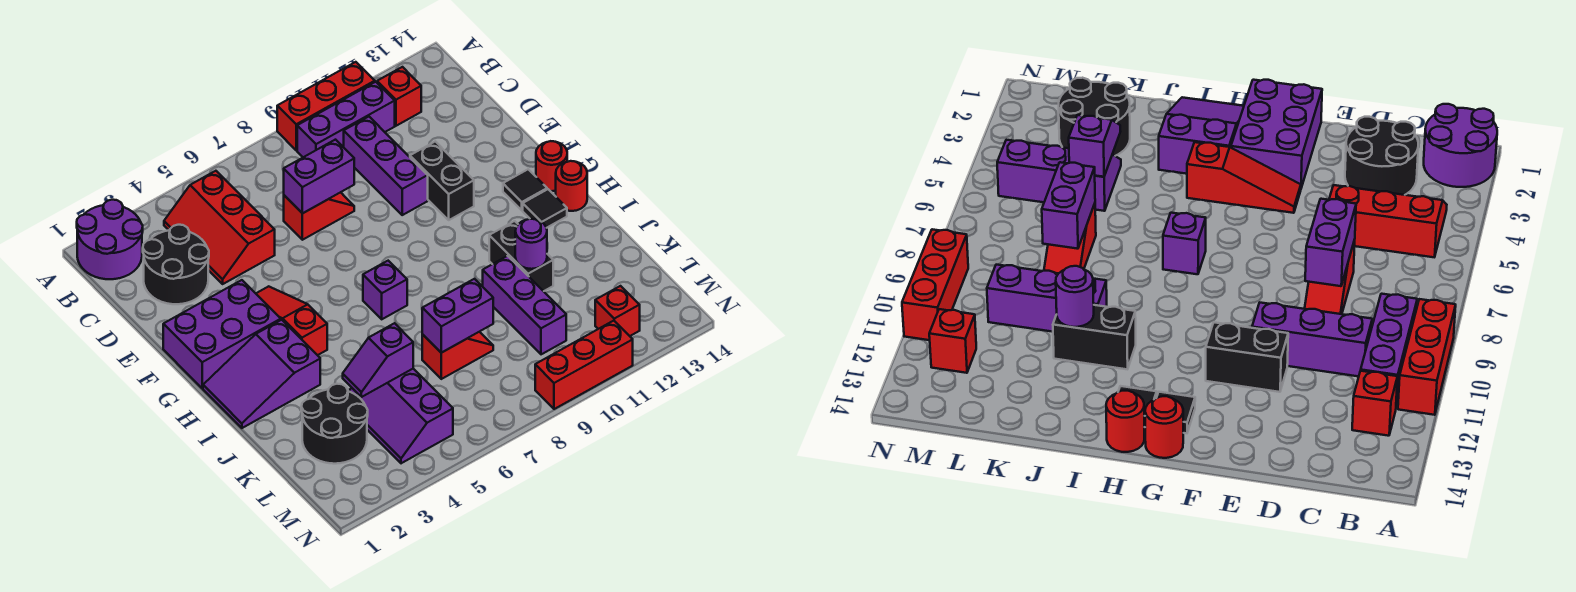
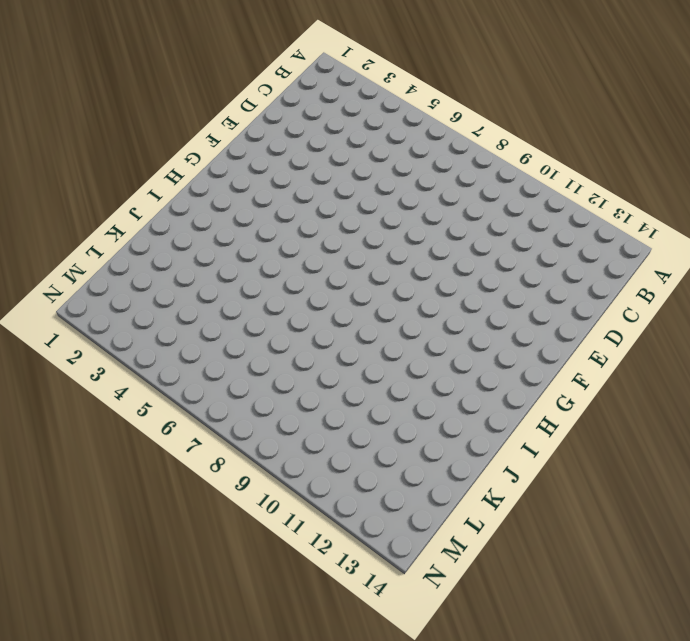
none -> purple 2x2 round brick [77,200,143,279]
none -> red 1x3 brick [277,62,375,150]
none -> red 2x3 slope [164,171,275,284]

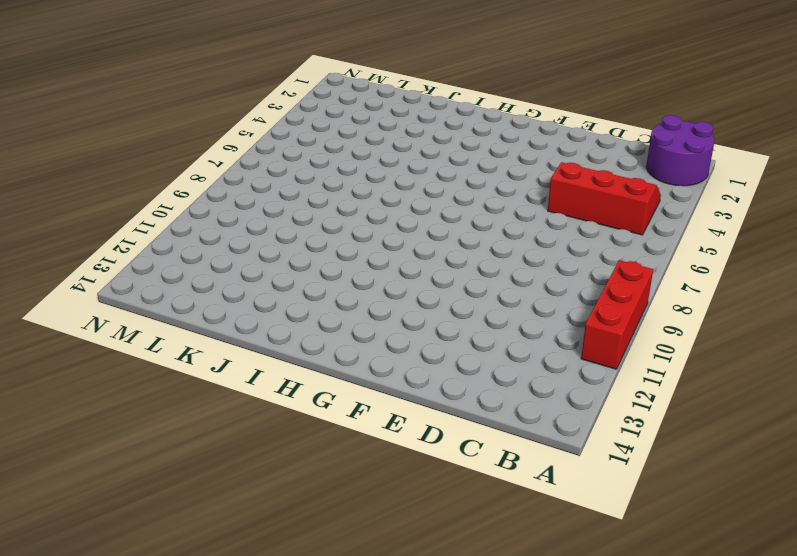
none -> purple 1x3 brick [297,82,395,157]
none -> red 1x1 brick [377,67,421,126]
none -> black 2x2 round brick [143,225,209,304]

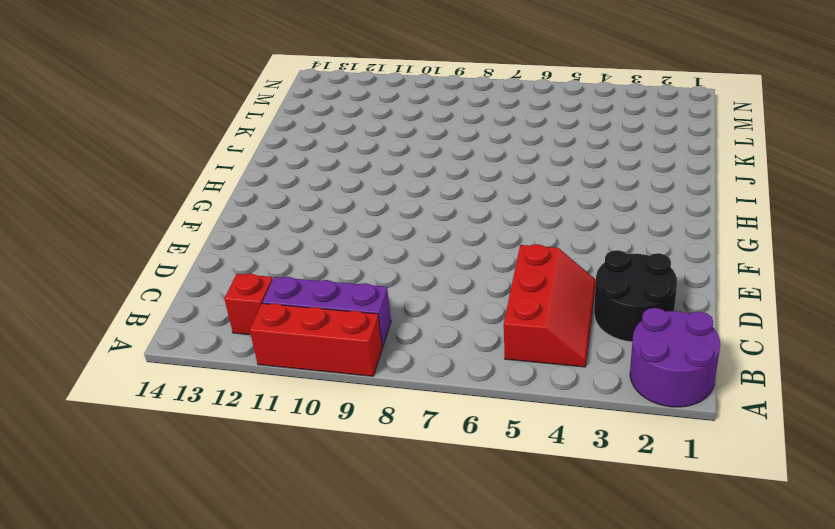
none -> purple 1x3 brick [344,117,428,215]
none -> red 1x2 slope [284,192,354,240]
none -> black 1x2 brick [410,141,474,220]

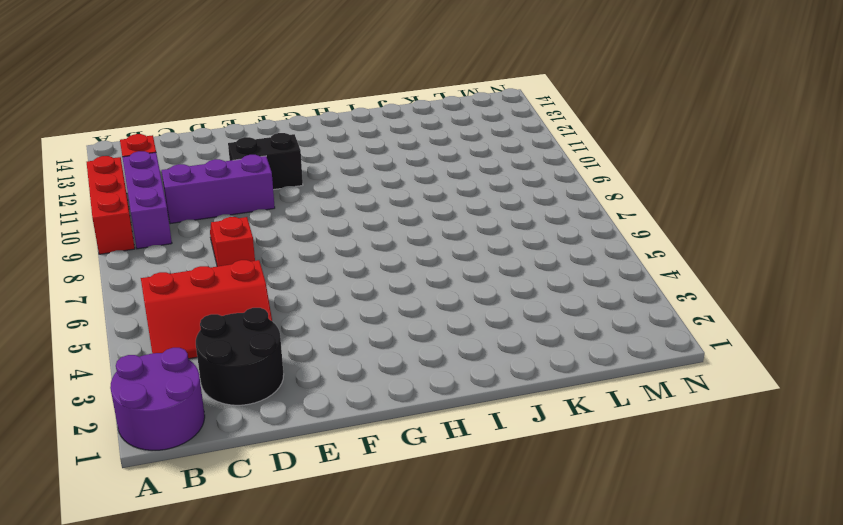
none -> purple 2x3 brick [163,280,281,388]
none -> red 1x3 slope [256,286,327,355]
none -> black 1x1 tile [503,169,547,210]

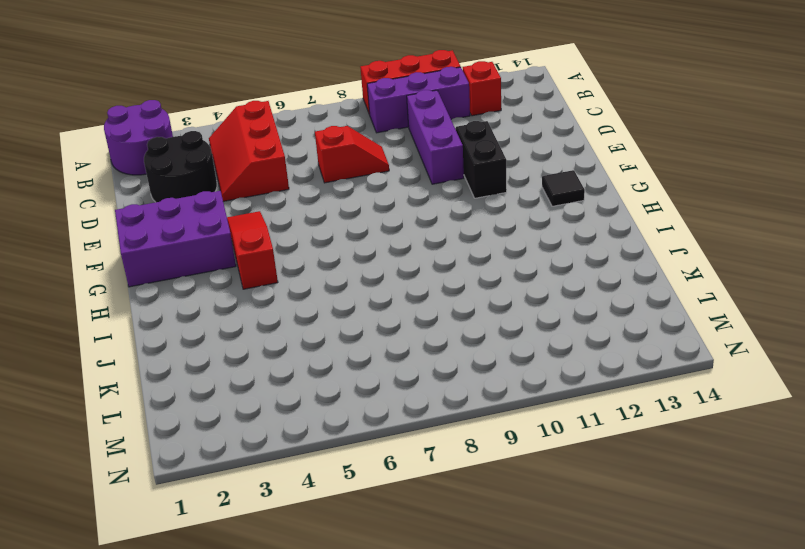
none -> red 1x1 round brick [536,141,567,191]
none -> purple 2x3 slope [203,320,320,428]
none -> purple 1x1 brick [363,261,407,319]

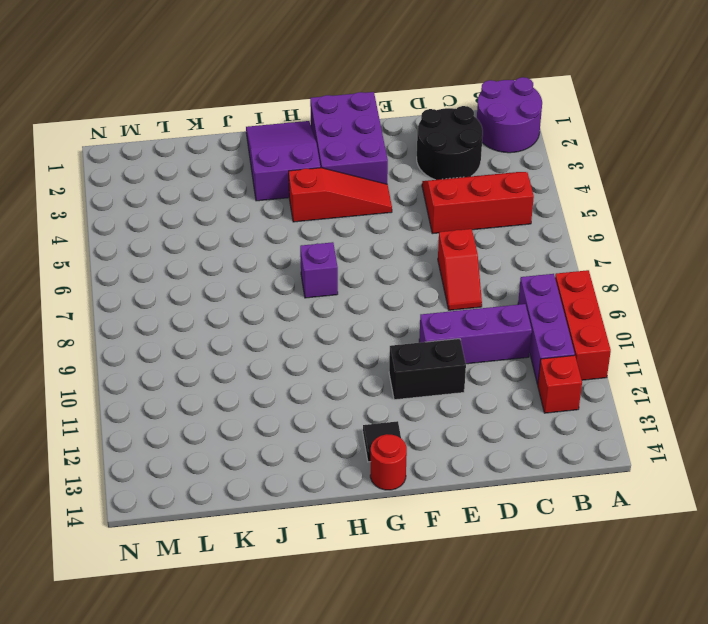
none -> black 1x1 tile [523,189,567,228]
none -> red 1x1 round brick [556,161,587,211]
none -> black 1x2 brick [489,221,553,291]

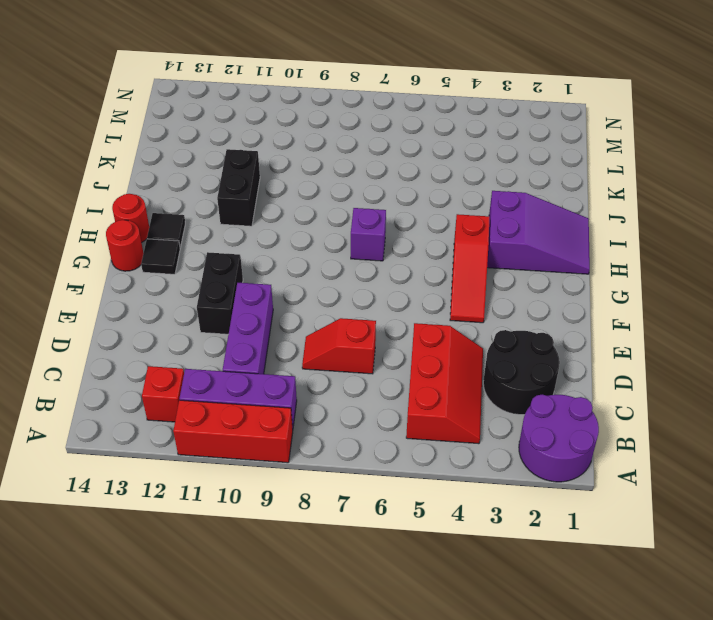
none -> purple 2x3 brick [163,280,281,388]
none -> purple 1x3 brick [483,256,566,354]
none -> black 2x2 round brick [301,384,368,464]

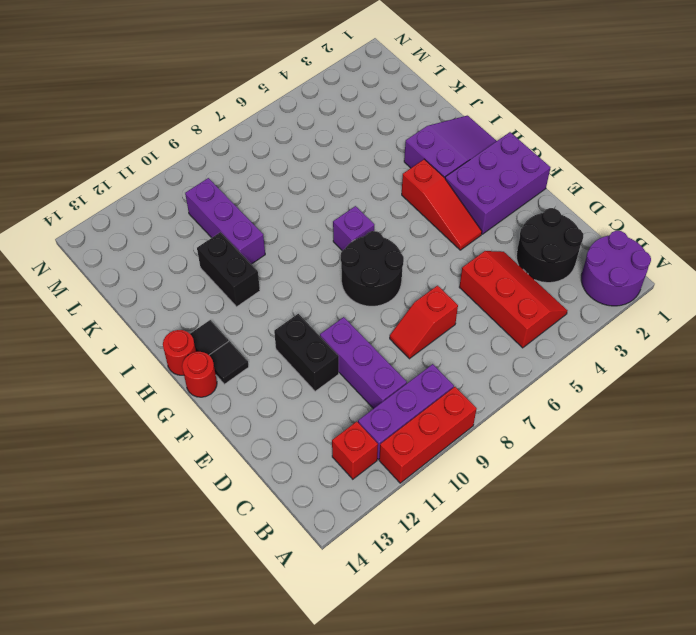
black 2x2 round brick [341,231,404,306] -> black 2x2 round brick moved to [301,384,368,464]
none -> purple 2x3 slope [349,369,453,463]
none -> red 1x2 slope [422,332,493,379]
none -> red 1x1 brick [595,286,640,336]

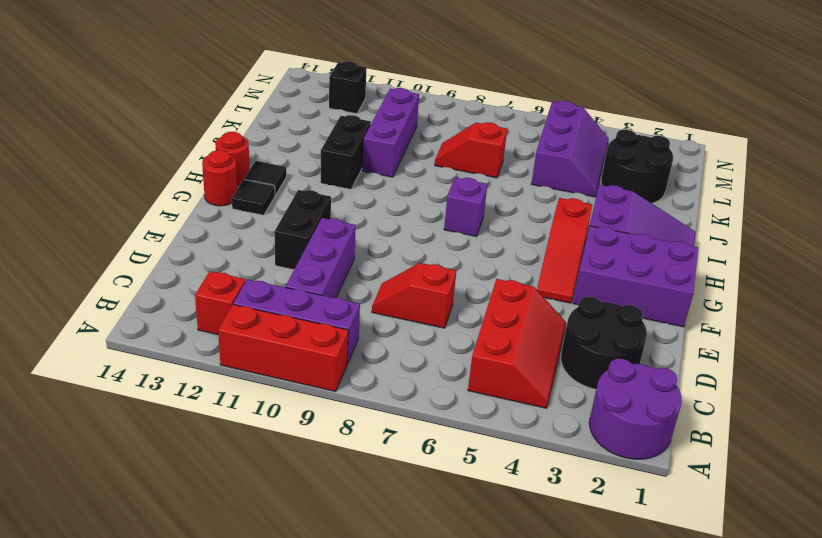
black 1x1 brick [329,61,367,114] -> red 1x1 brick [595,286,640,336]
none -> red 1x3 brick [535,321,633,409]
none -> purple 1x2 brick [284,140,354,213]
none -> purple 1x1 round brick [515,219,547,269]

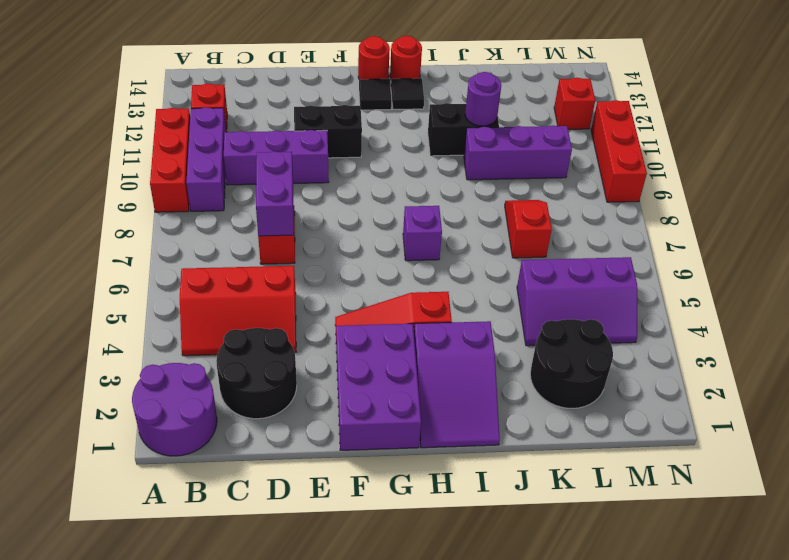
none -> purple 1x2 slope [343,323,413,397]
none -> purple 1x2 brick [422,279,493,353]

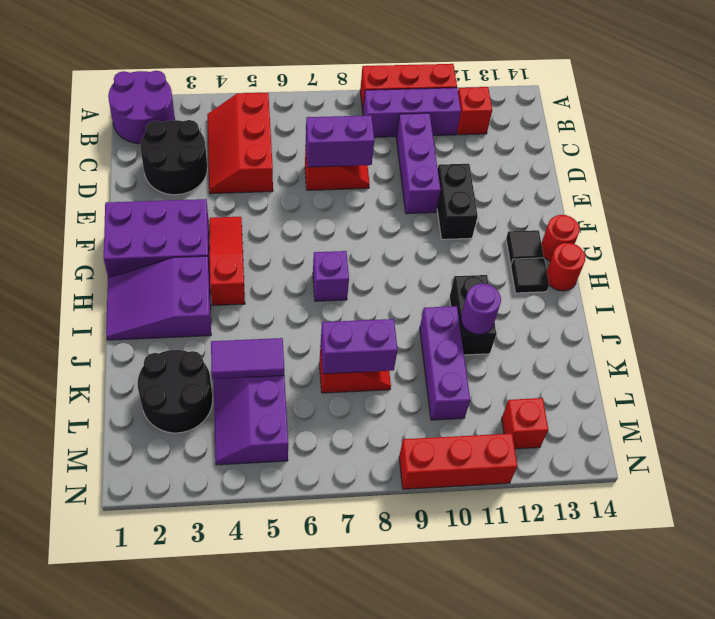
purple 1x2 tile [211,338,285,379] -> purple 1x2 slope [343,323,413,397]

